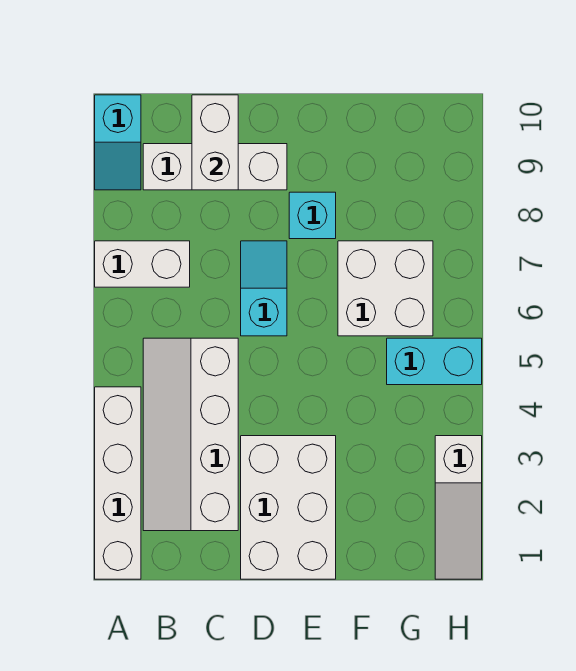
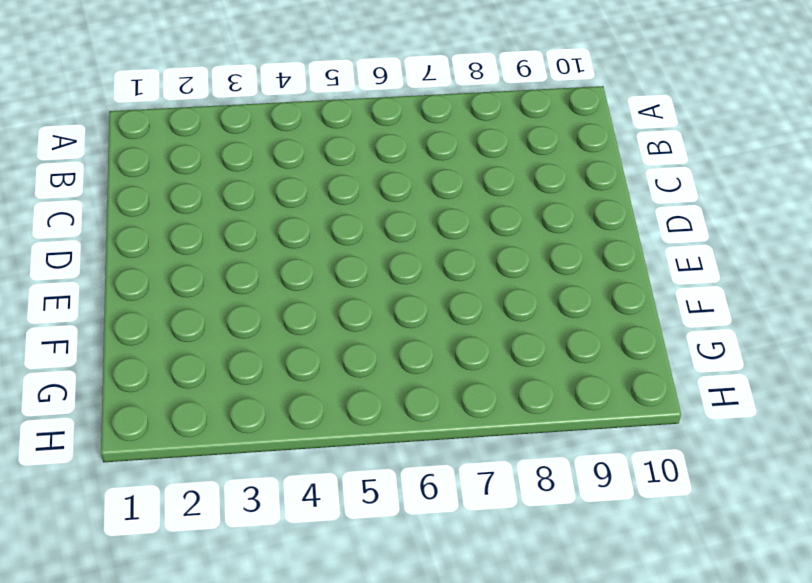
none -> white 1x4 brick [95,387,141,579]
none -> white 1x2 brick [95,241,190,287]
none -> cyan 1x2 slope [95,95,141,190]

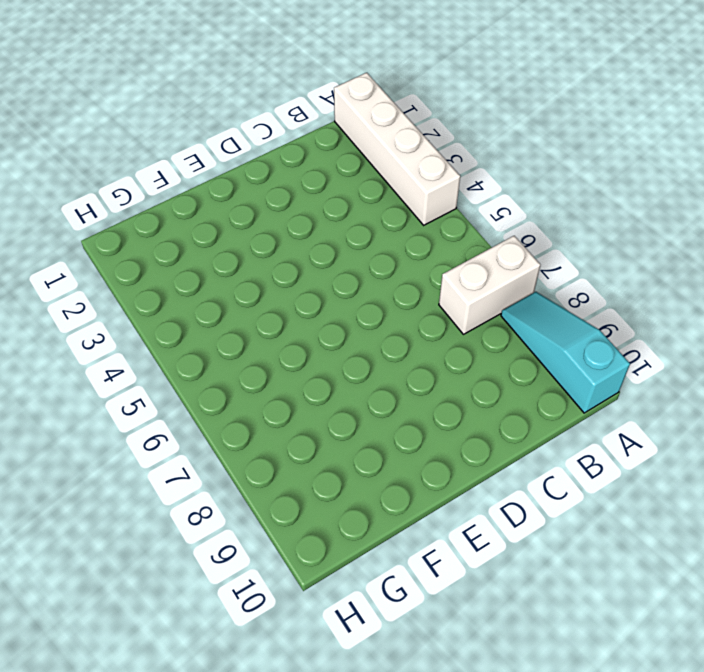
cyan 1x3 slope [501,292,630,413] -> cyan 1x2 slope [95,95,141,190]
none -> white 2x4 slope [143,338,238,531]
none -> white 1x3 brick [143,144,287,190]
none -> white 2x3 brick [241,436,336,579]

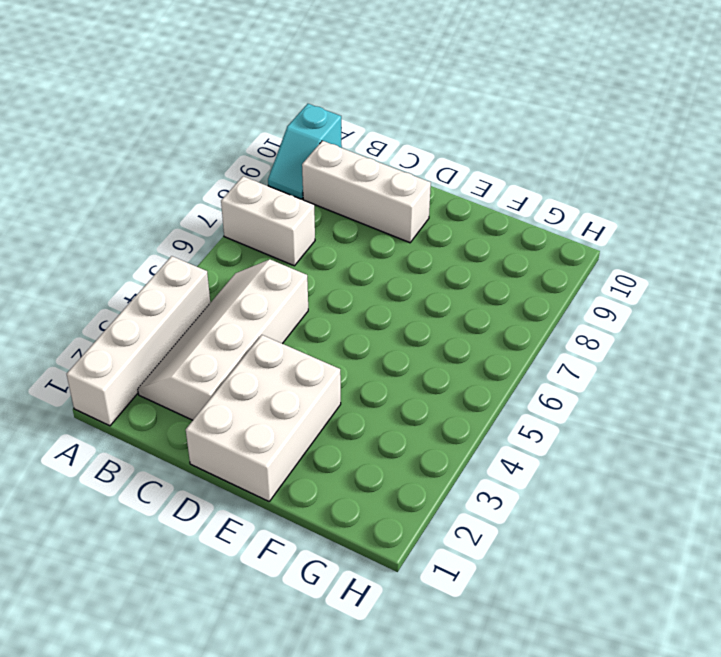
none -> cyan 1x2 slope [241,241,287,336]
none -> cyan 1x1 brick [289,192,336,239]
none -> white 2x2 brick [338,241,433,336]

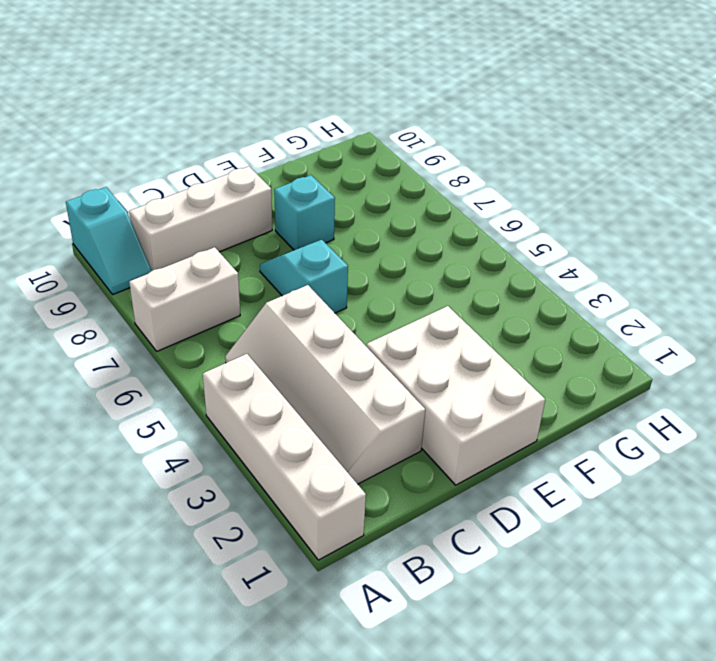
none -> white 2x2 brick [338,241,433,336]
none -> cyan 1x2 brick [387,338,482,385]
none -> white 1x3 slope [435,436,482,579]

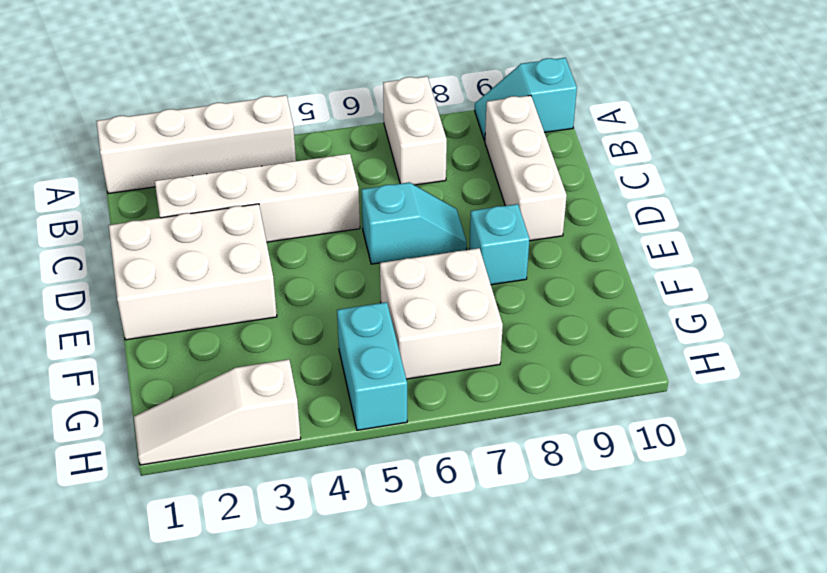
none -> white 1x2 brick [192,95,238,190]

